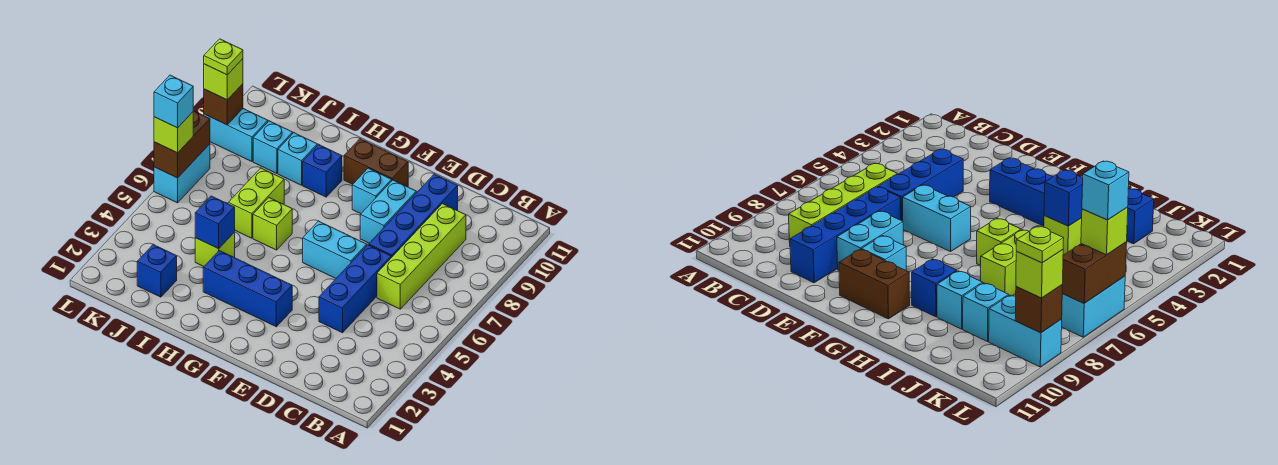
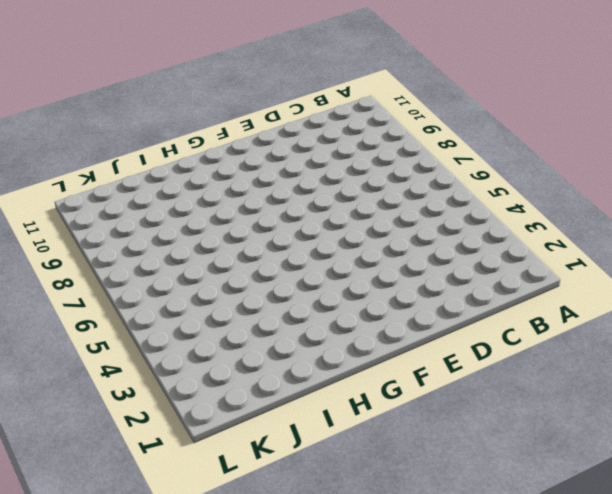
none -> lime 1x4 brick [377,204,466,309]
none -> blue 1x3 brick [319,245,391,333]
none -> blue 1x4 brick [369,174,458,258]

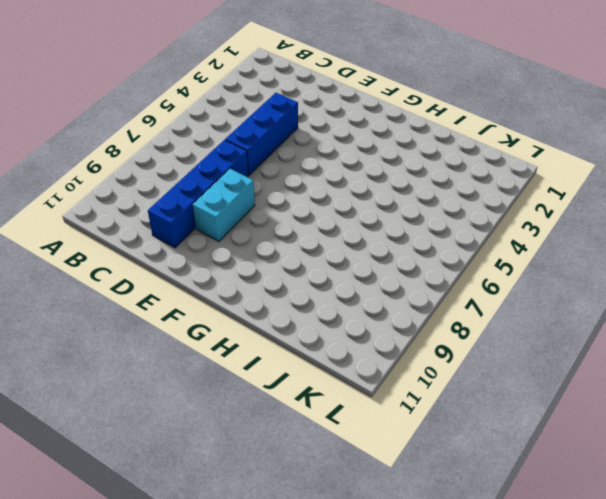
none -> lime 1x4 brick [377,204,466,309]
none -> cyan 1x2 brick [303,221,367,278]
none -> blue 1x3 brick [203,251,292,327]

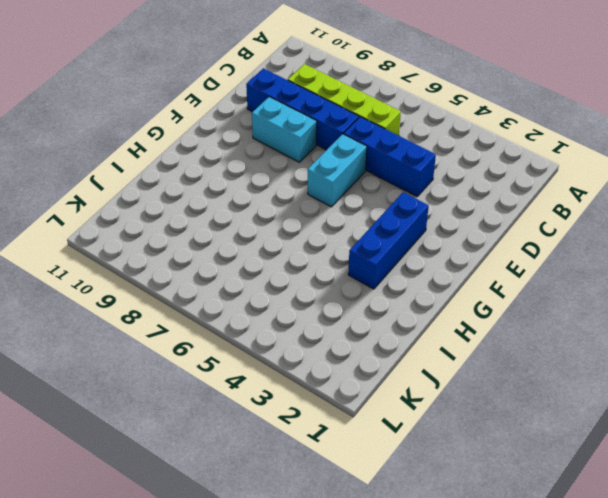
none -> cyan 1x1 brick [352,168,392,214]
none -> brown 1x2 brick [344,139,408,187]
none -> lime 1x1 brick [253,198,292,250]

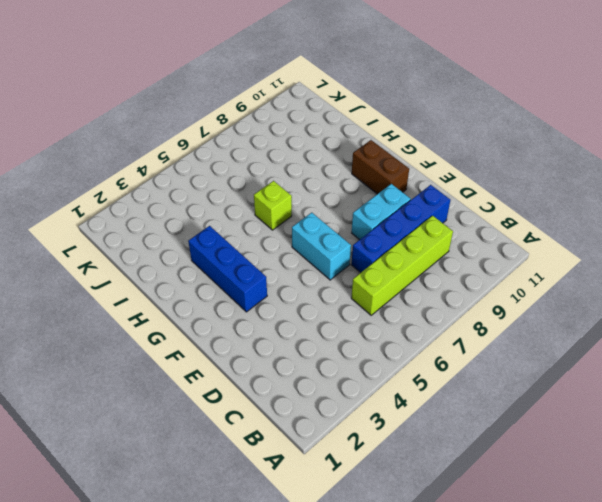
none -> blue 1x3 brick [319,245,391,333]
none -> cyan 1x1 brick [352,168,392,214]
none -> blue 1x1 brick [303,145,342,197]

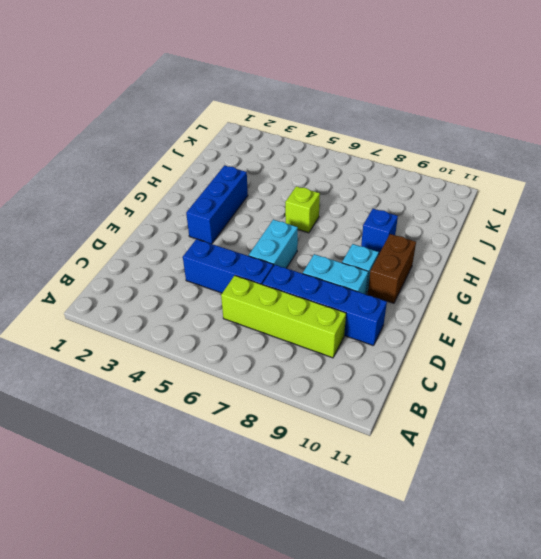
none -> lime 1x1 brick [195,232,235,266]
none -> lime 1x2 brick [228,168,284,238]
none -> cyan 1x1 brick [278,133,317,185]

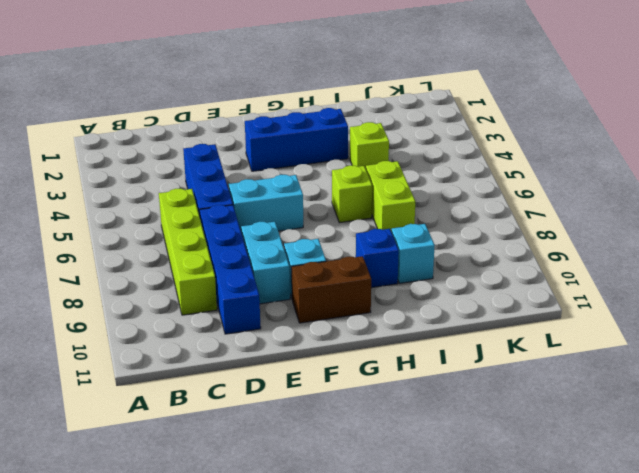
none -> blue 1x1 brick [137,244,177,297]
none -> cyan 1x1 brick [253,121,293,174]
none -> cyan 1x2 brick [204,109,268,162]

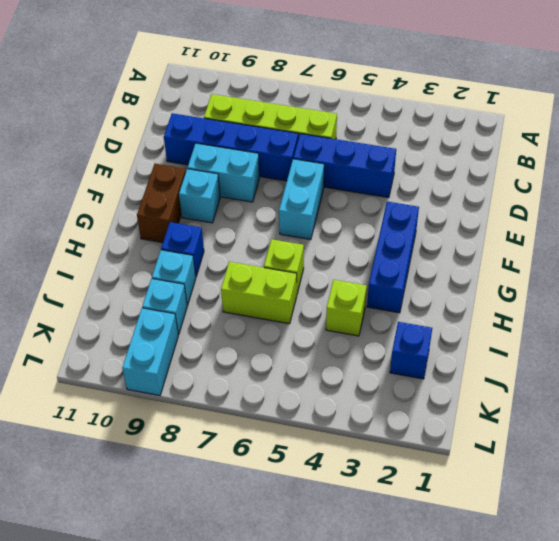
none -> cyan 1x2 brick [154,144,210,203]
none -> blue 1x1 brick [195,196,235,249]
none -> brown 1x2 brick [154,111,210,178]

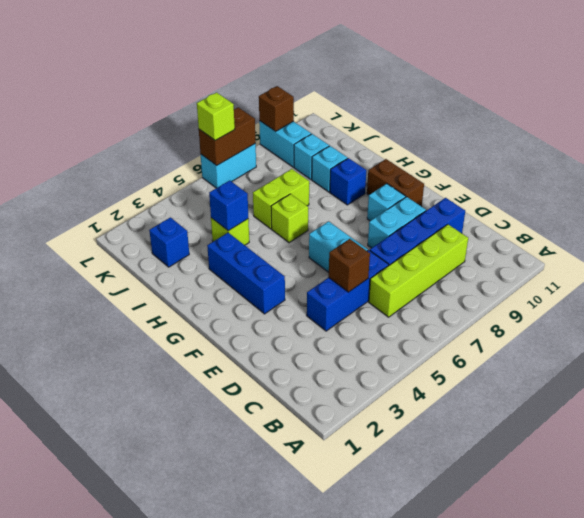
brown 1x1 brick [329,239,370,292] -> none
none -> lime 1x1 brick [204,59,243,100]
none -> cyan 1x1 brick [154,75,193,128]
none -> lime 1x1 plate [204,39,243,75]

